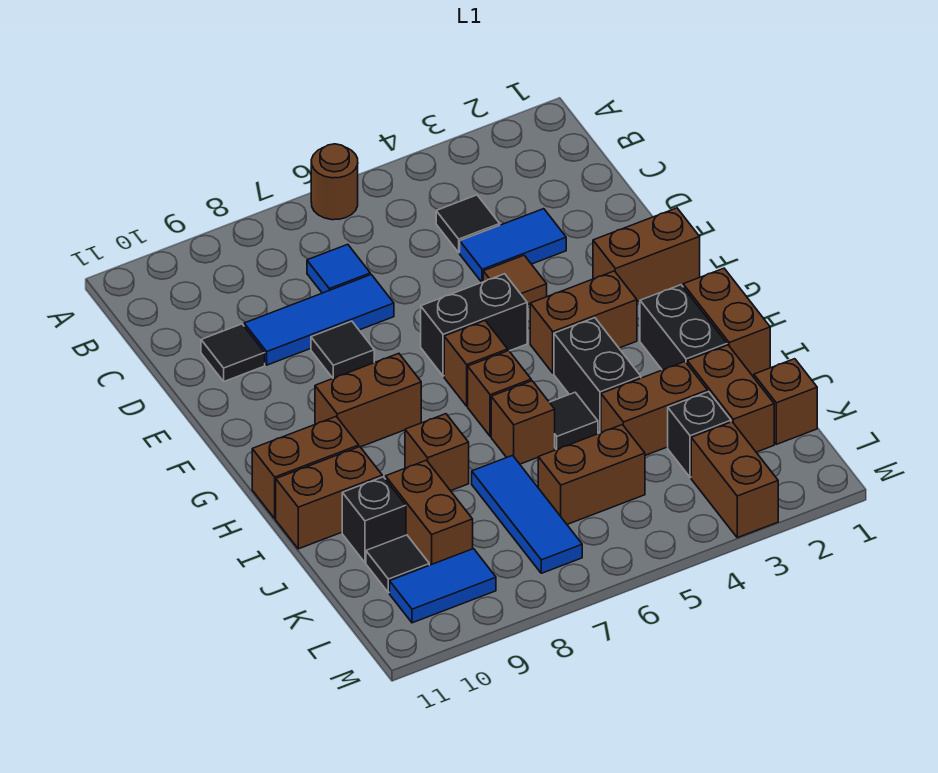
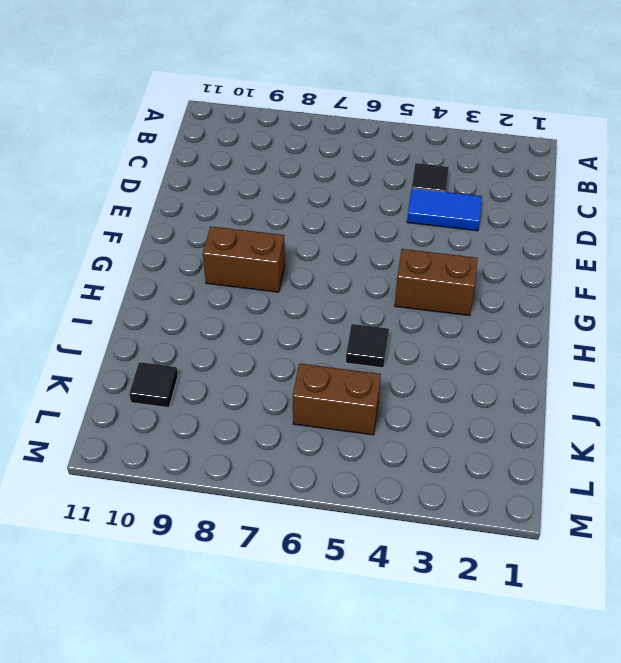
none -> brown 1x1 round brick [311,144,358,220]
none -> blue 1x1 tile [307,244,370,293]
none -> blue 1x3 tile [244,275,394,365]
none -> black 1x1 tile [201,324,265,381]

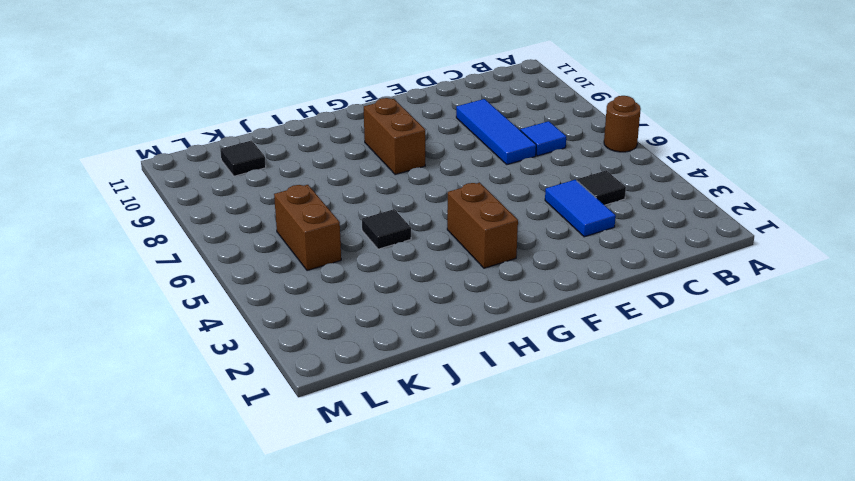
none -> black 1x1 tile [201,324,265,381]
none -> brown 1x1 tile [483,255,547,305]
none -> black 1x1 tile [311,321,374,378]
none -> brown 1x2 brick [593,208,700,302]

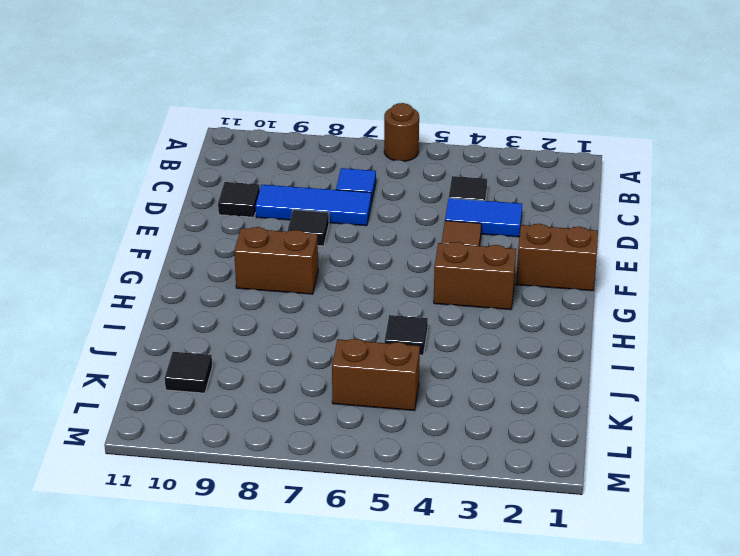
none -> black 1x2 brick [421,274,527,376]
none -> brown 1x1 brick [444,321,508,406]
none -> brown 1x2 brick [683,268,770,375]
none -> black 1x2 brick [640,285,727,370]

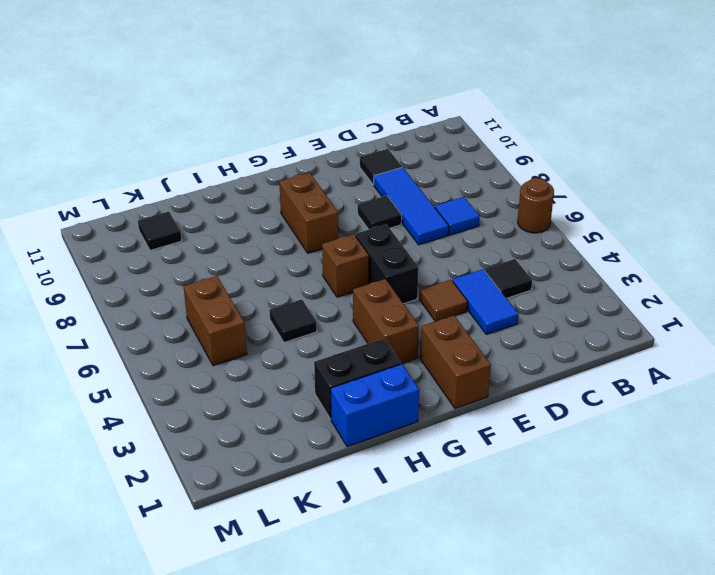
blue 1x2 brick [331,364,419,447] -> brown 1x2 brick [683,268,770,375]
none -> black 1x2 brick [554,318,641,433]
none -> brown 1x1 brick [468,351,531,436]
none -> brown 1x2 brick [252,417,359,519]
none -> brown 1x1 brick [491,381,555,464]

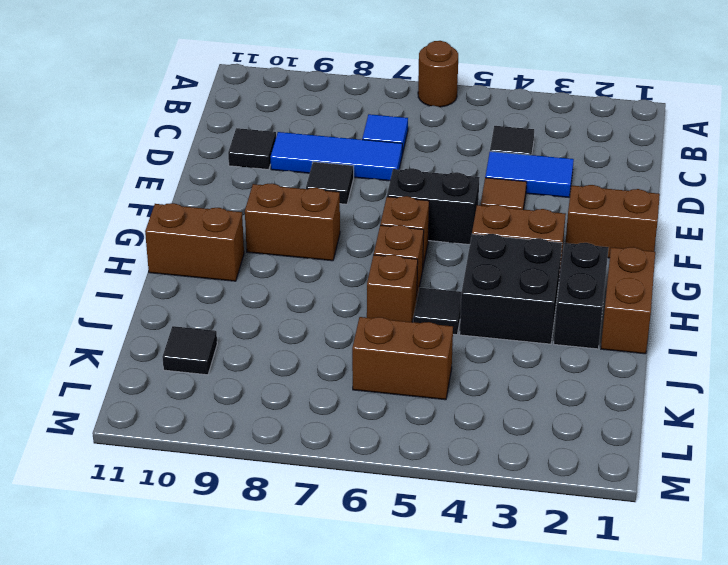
black 2x2 brick [460,234,562,344] -> black 1x2 brick [554,318,641,433]
none -> brown 1x1 brick [405,414,469,491]
none -> brown 1x2 brick [276,447,382,549]
none -> brown 1x2 brick [687,345,774,452]
none -> brown 1x2 brick [601,362,708,455]

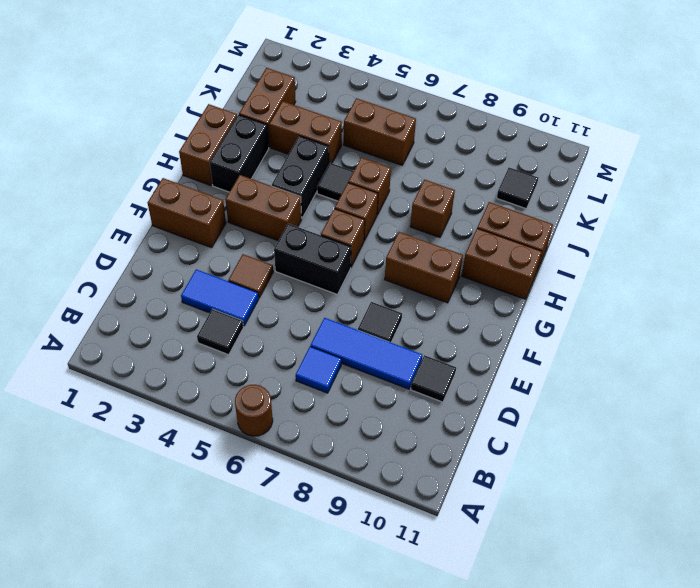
none -> blue 1x3 tile [472,455,582,573]
none -> brown 1x2 brick [386,460,473,565]
none -> black 1x1 brick [342,477,406,562]
none -> brown 1x1 brick [754,359,817,444]

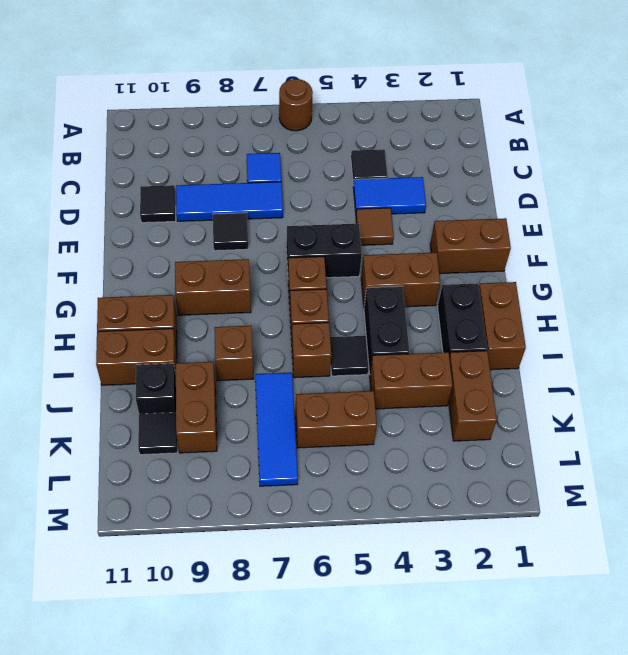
none -> brown 1x1 brick [754,359,817,444]
none -> black 1x1 brick [668,392,731,477]
none -> brown 1x2 brick [691,422,778,538]
none -> blue 1x2 tile [390,549,496,623]

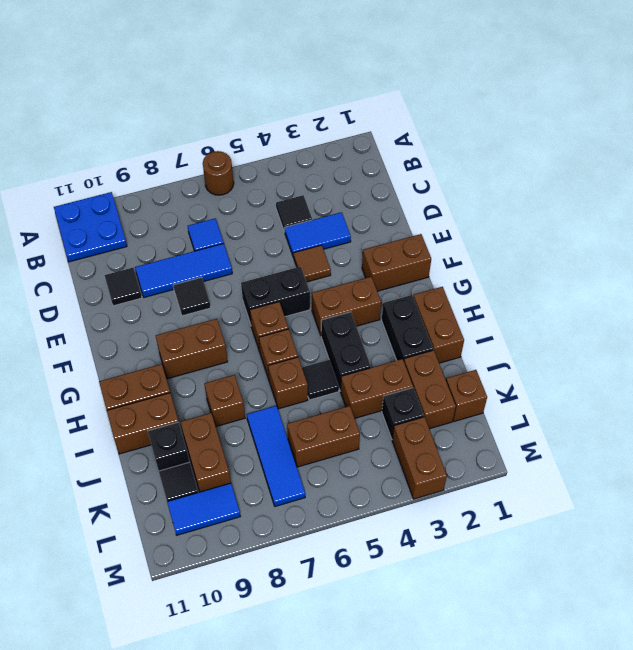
blue 2x2 plate [54,192,127,262] -> none

